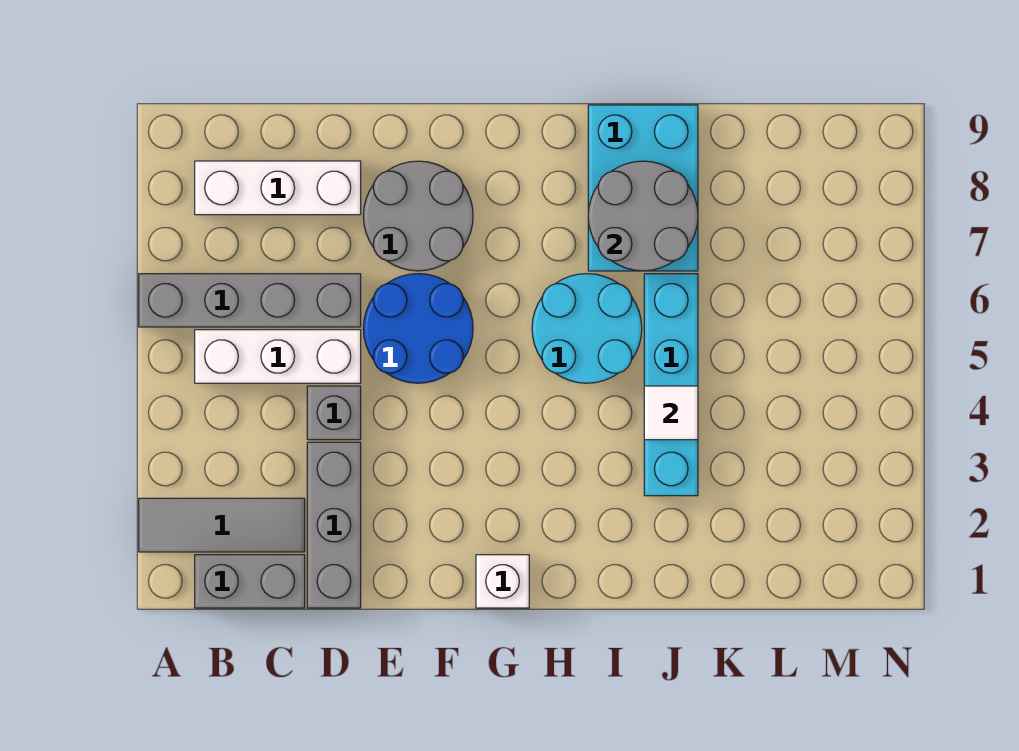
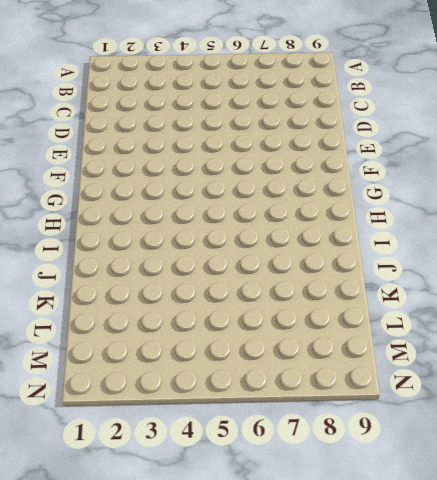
none -> grey 1x3 tile [139,498,305,552]
none -> grey 1x4 brick [139,274,361,327]
none -> grey 1x2 brick [195,555,305,608]

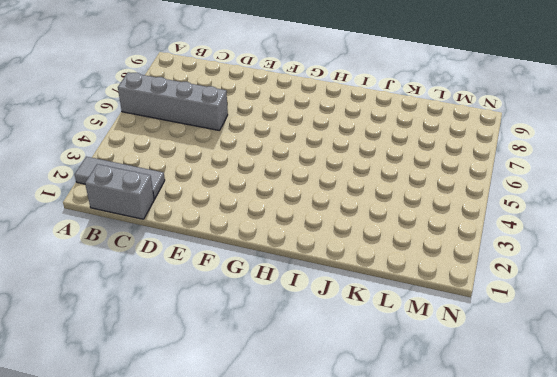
none -> white 1x3 brick [195,330,361,383]
none -> white 1x3 brick [195,161,361,215]
none -> grey 1x3 brick [307,442,361,608]

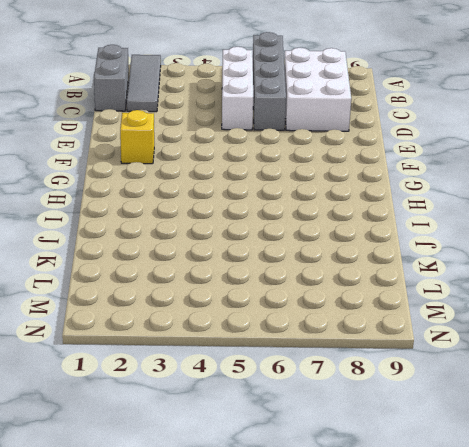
white 2x3 brick [284,48,351,131] -> white 1x3 brick [195,161,361,215]
yellow 1x1 brick [120,110,154,164] -> none
none -> grey 1x3 brick [307,442,361,608]
none -> grey 1x1 brick [307,386,361,440]
none -> blue 2x2 round brick [363,274,473,383]

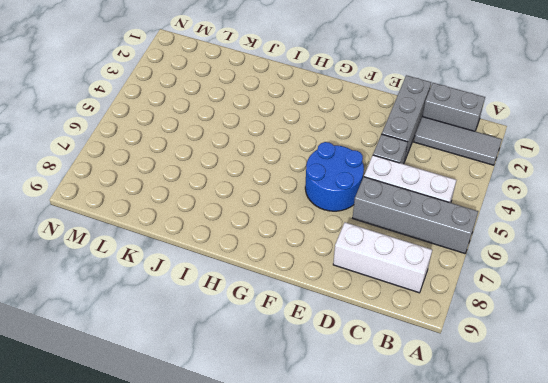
none -> grey 2x2 round brick [363,161,473,271]
none -> white 1x1 brick [476,555,529,608]
none -> cyan 2x2 round brick [532,274,642,383]

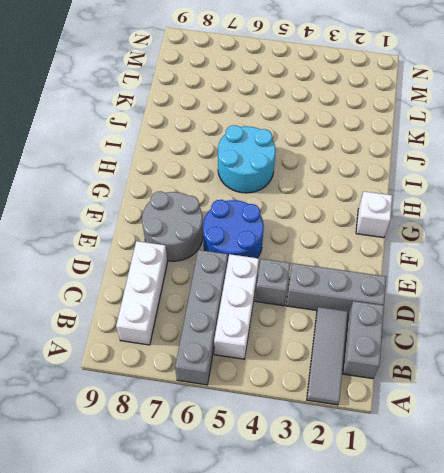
none -> cyan 2x3 brick [588,105,698,271]
none -> cyan 1x4 brick [644,274,698,496]
none -> grey 2x2 round brick [588,161,698,271]

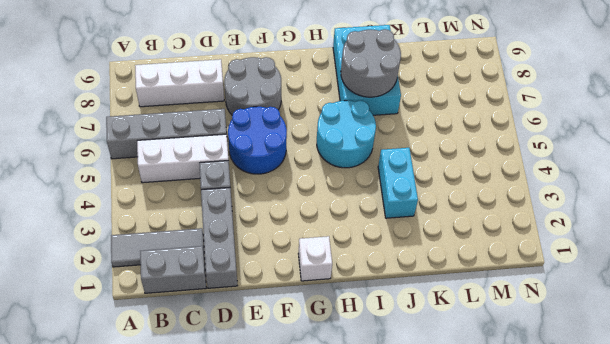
cyan 1x2 brick [378,148,418,218] -> cyan 1x4 brick [644,274,698,496]
none -> white 1x1 tile [644,386,698,440]

